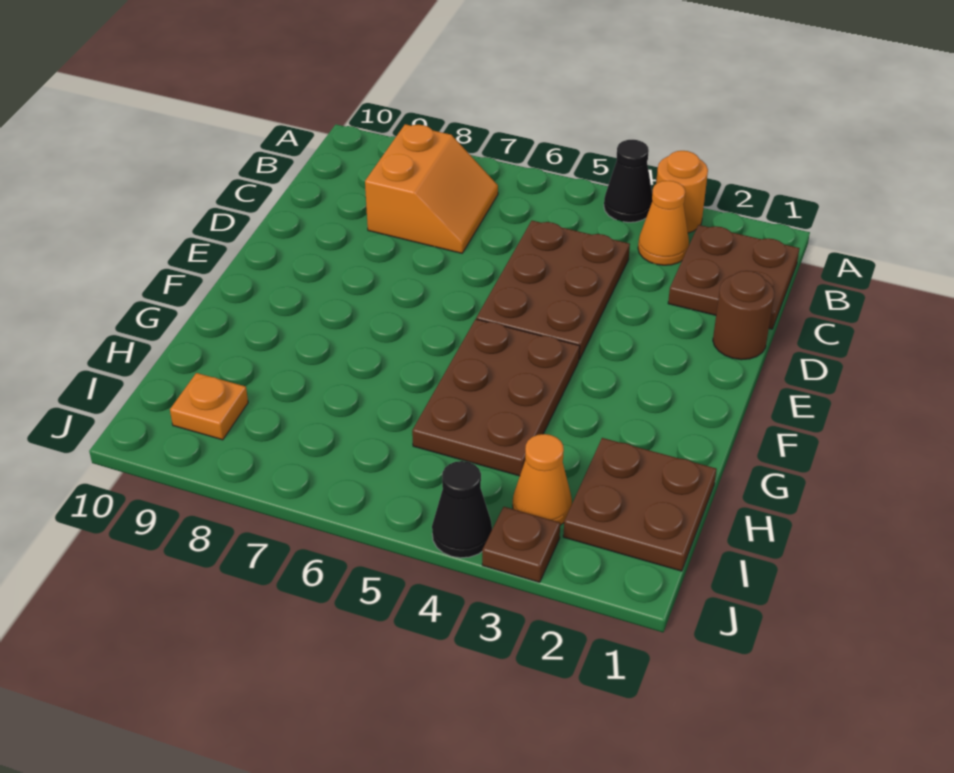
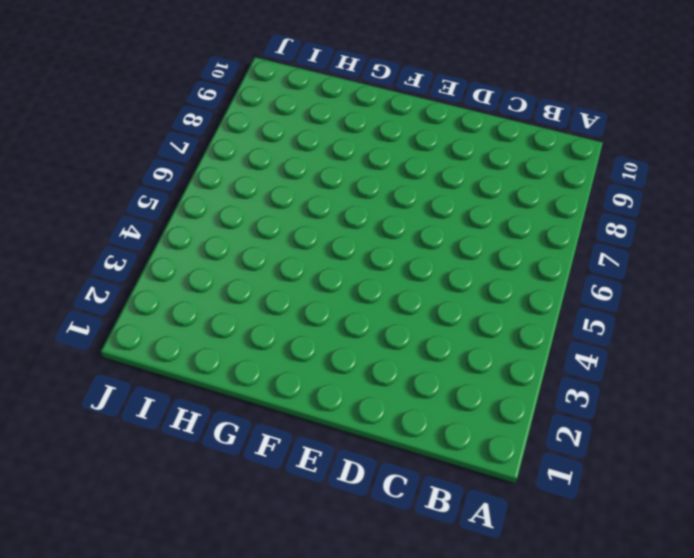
none -> orange 1x1 round brick [656,151,708,233]
none -> black 1x1 cone [604,140,652,222]
none -> brown 2x2 plate [668,225,800,329]

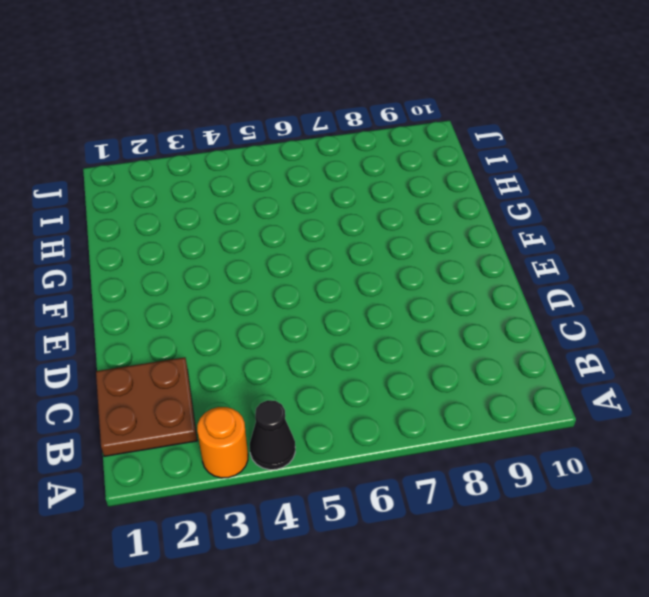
none -> orange 1x1 cone [638,181,689,265]
none -> orange 2x2 slope [365,124,498,253]
none -> brown 2x3 plate [476,221,630,360]

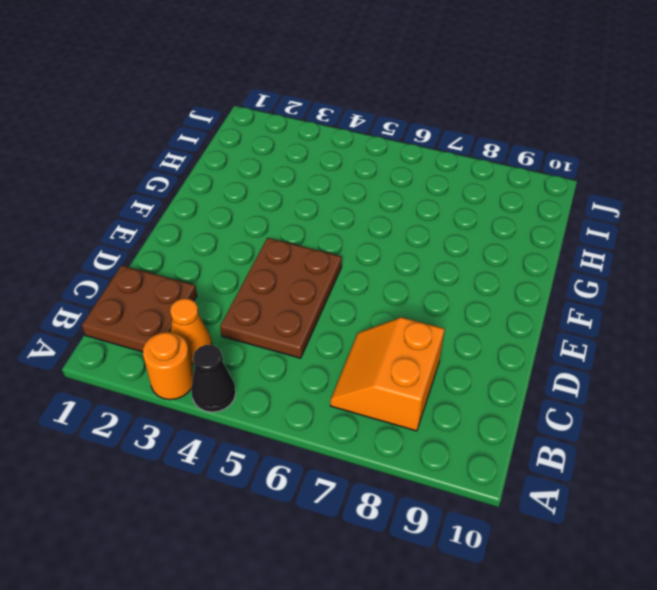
none -> brown 1x1 round brick [713,271,774,360]
none -> brown 2x3 plate [412,319,580,476]
none -> brown 2x2 plate [563,438,717,571]

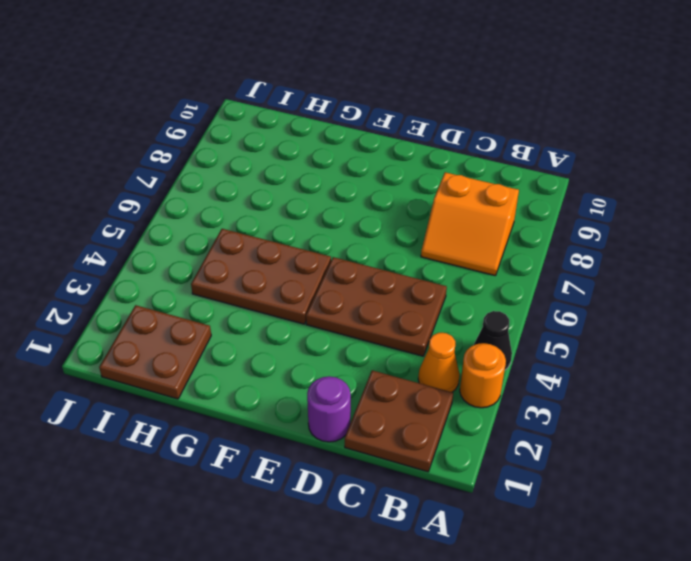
purple 1x1 round brick [307,376,351,442] -> brown 1x1 round brick [713,271,774,360]
none -> orange 1x1 cone [513,434,572,525]
none -> orange 1x1 plate [170,373,248,440]
none -> brown 1x1 plate [482,507,560,582]

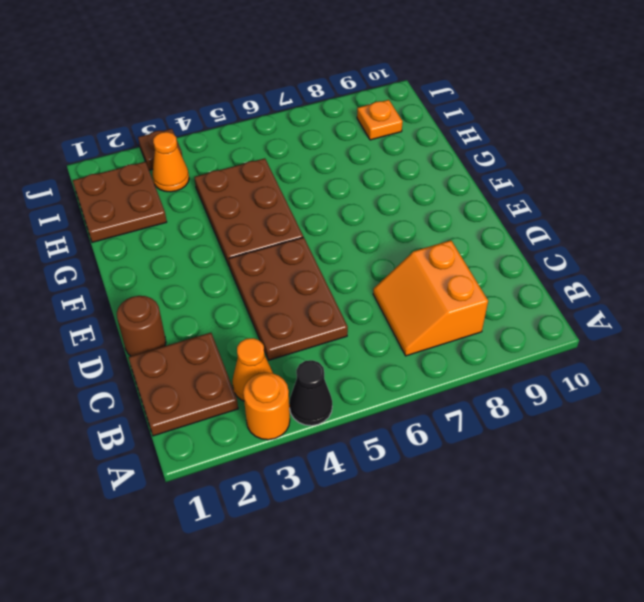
none -> black 1x1 cone [432,461,492,558]

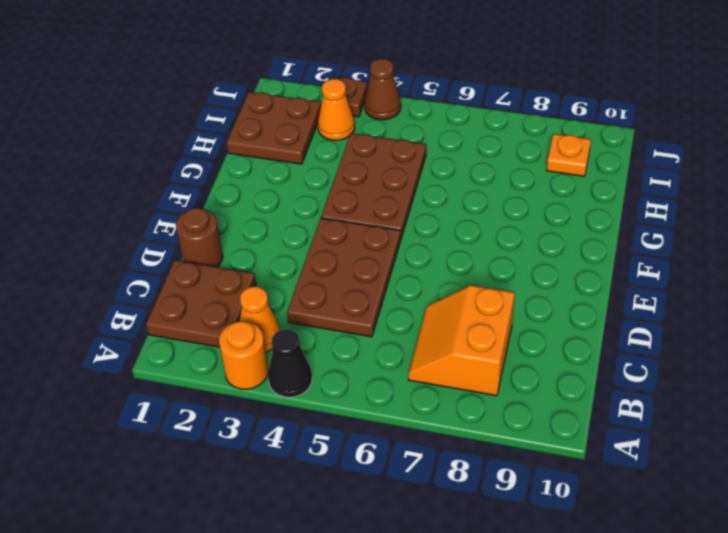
brown 1x1 cone [364,59,401,120] -> black 1x1 cone [432,461,492,558]

